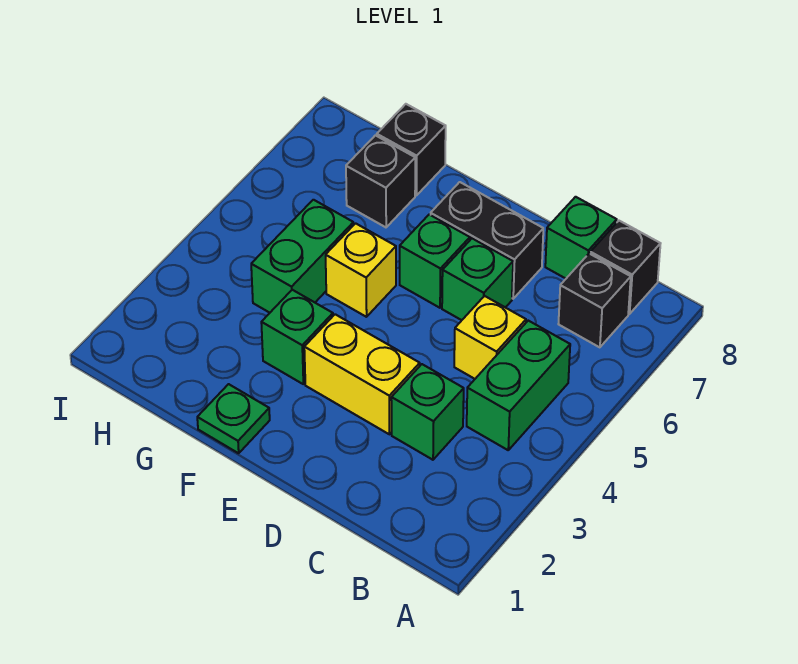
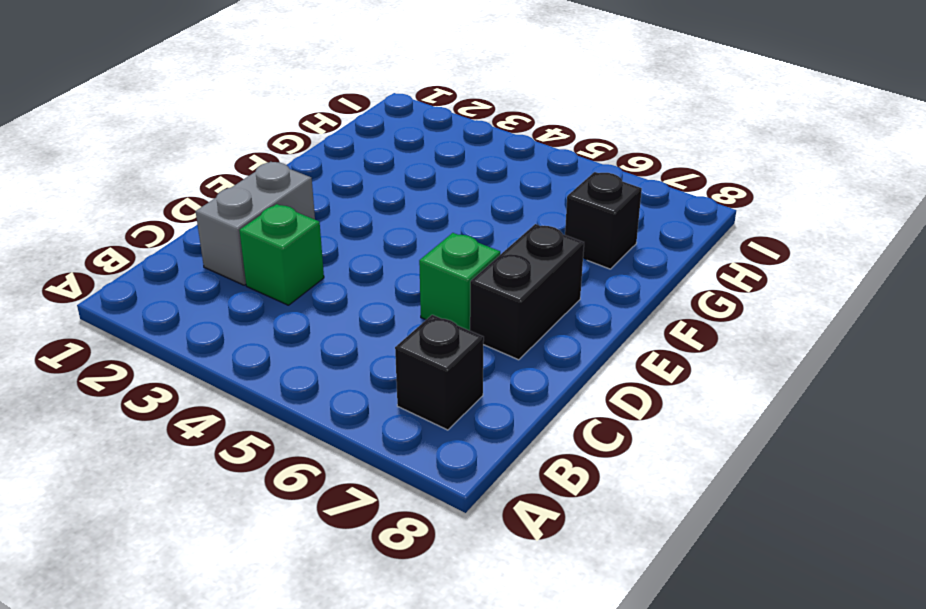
grey 1x2 brick [196,162,315,285] -> none
none -> green 1x2 brick [467,321,570,450]
none -> black 1x1 brick [590,221,661,314]
none -> yellow 1x1 brick [454,296,526,379]

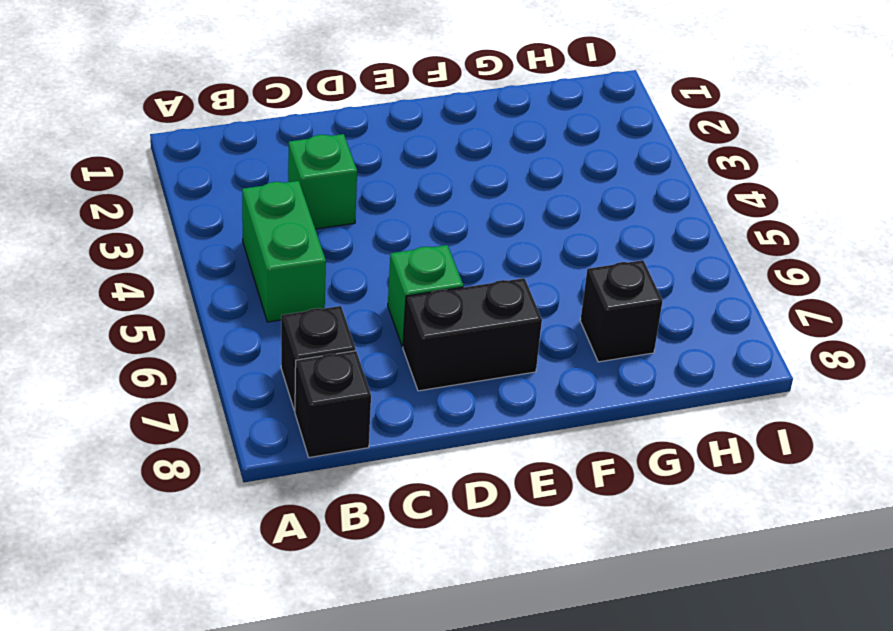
none -> yellow 1x1 brick [454,296,526,379]
none -> green 1x1 brick [545,197,617,279]
none -> yellow 1x2 brick [304,314,420,434]

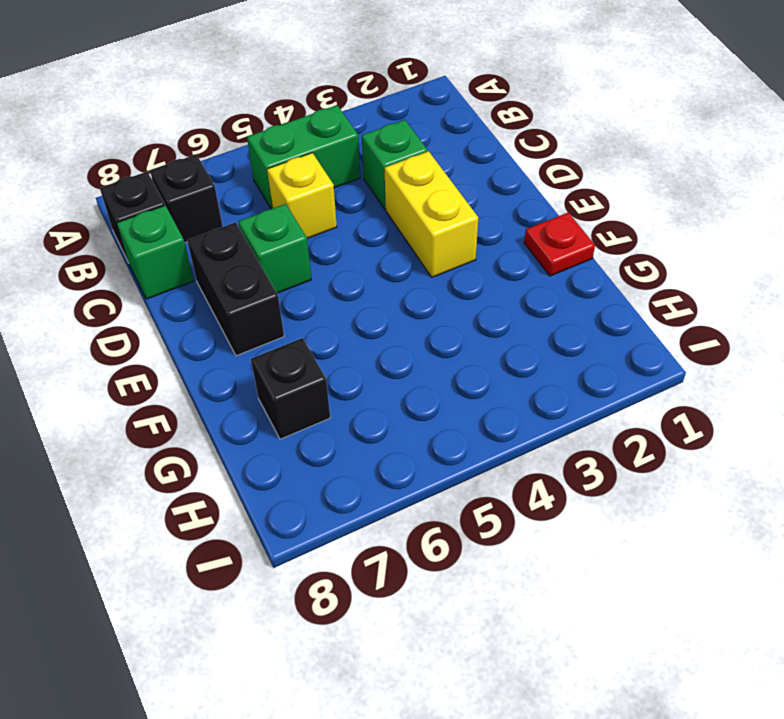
red 1x1 plate [524,213,595,276] -> green 1x1 plate [197,384,270,453]
none -> green 1x1 brick [400,215,470,308]
none -> green 1x1 brick [261,290,333,384]
none -> yellow 1x1 brick [326,223,396,317]

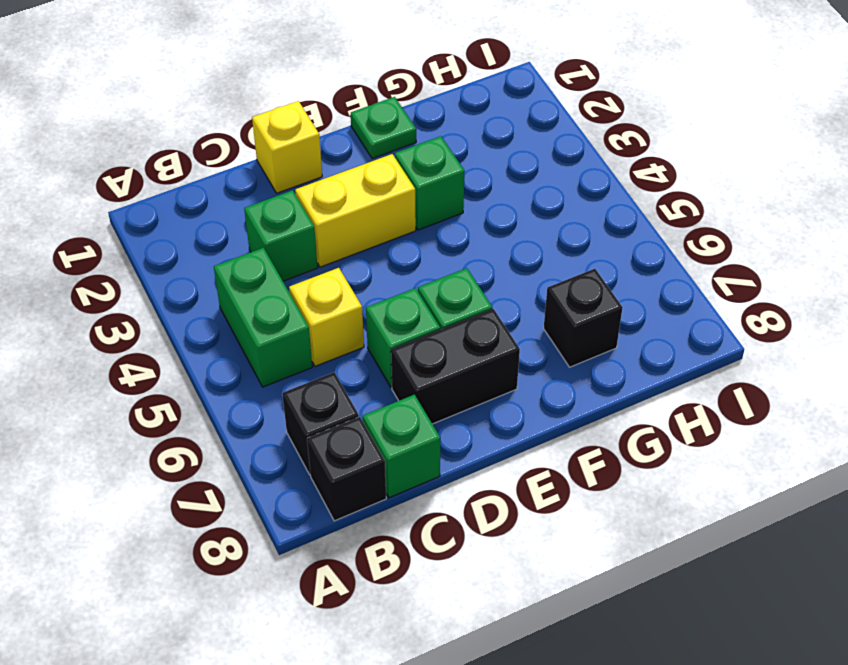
yellow 1x1 brick [252,101,322,193] -> yellow 1x1 brick moved to [326,223,396,317]
none -> green 1x2 brick [251,200,353,313]
none -> black 1x1 brick [377,104,446,195]

